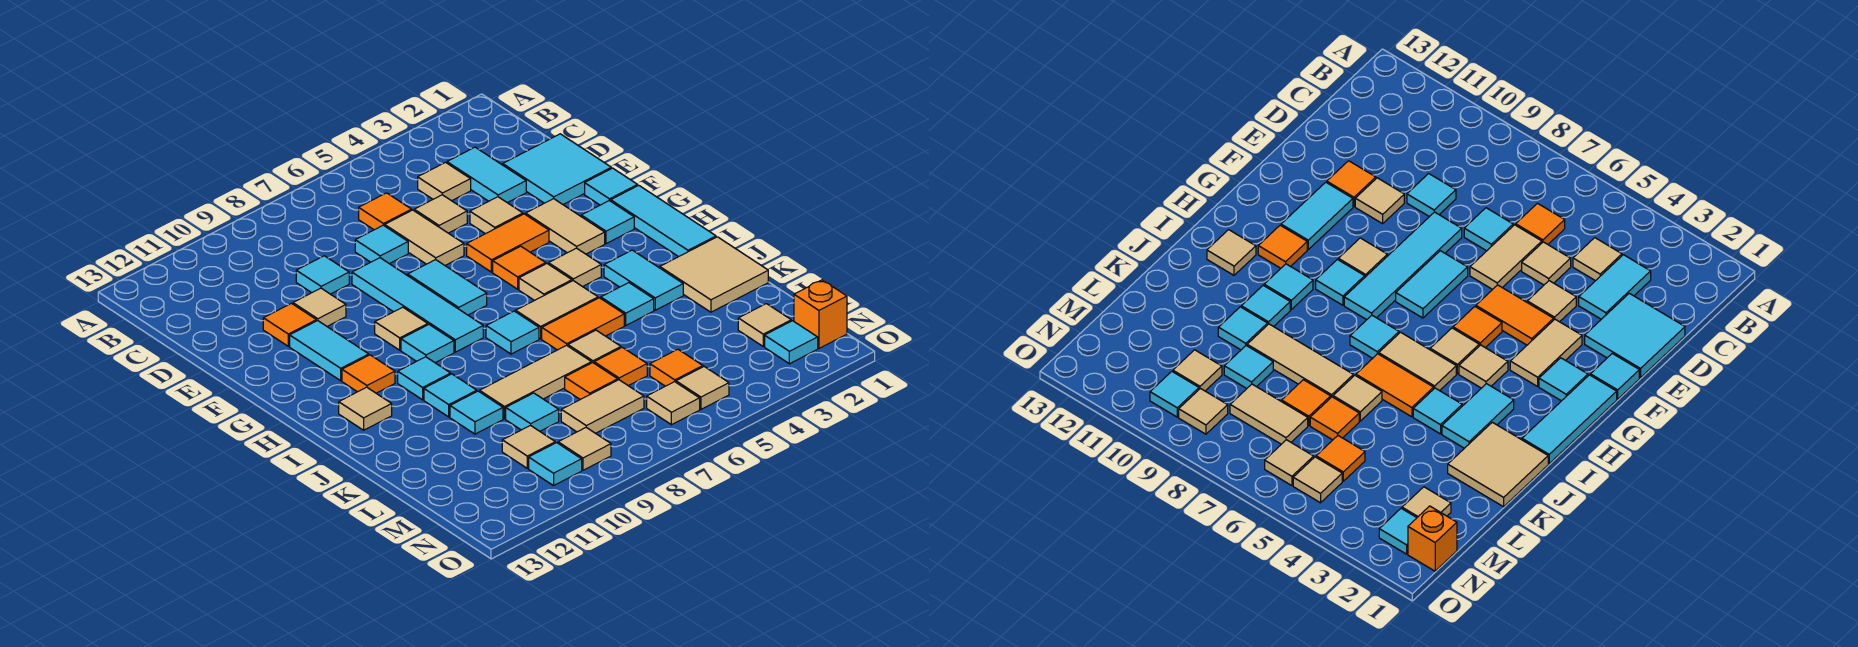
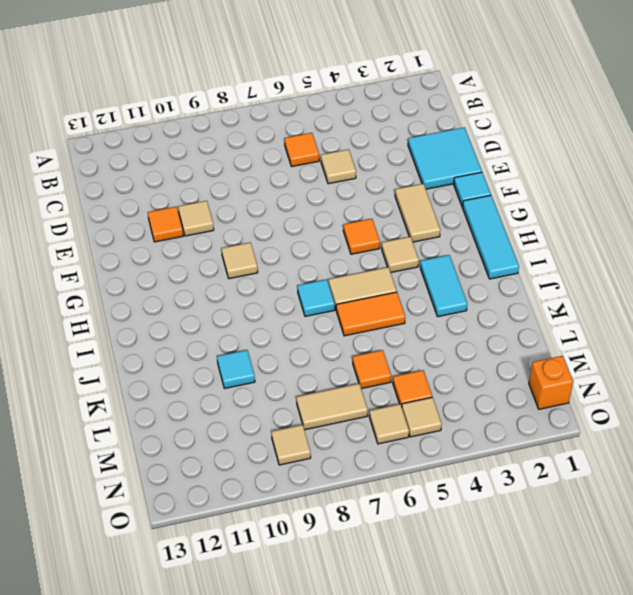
none -> cyan 1x2 tile [447,147,526,203]
none -> tan 1x1 tile [418,162,471,201]
none -> tan 1x2 tile [385,210,464,265]
none -> cyan 1x1 tile [355,225,408,264]

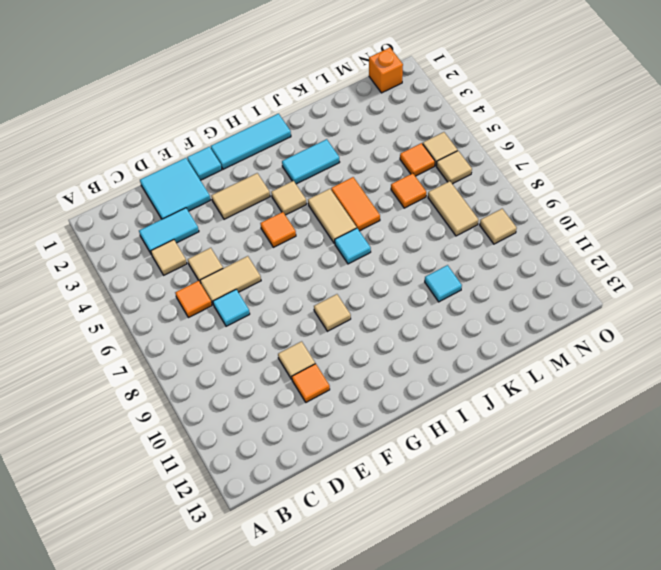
none -> cyan 1x1 tile [296,256,349,294]
none -> tan 1x1 tile [470,197,523,234]
none -> cyan 1x4 tile [352,258,483,352]
none -> orange 1x2 tile [467,214,549,272]

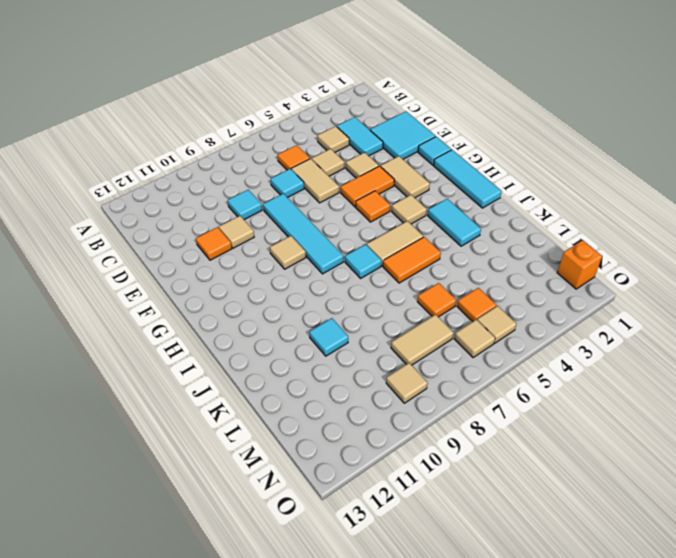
none -> cyan 1x2 tile [408,260,487,315]
none -> cyan 1x2 tile [290,321,369,381]
none -> cyan 1x1 tile [581,201,634,244]
none -> tan 1x1 tile [519,264,572,301]

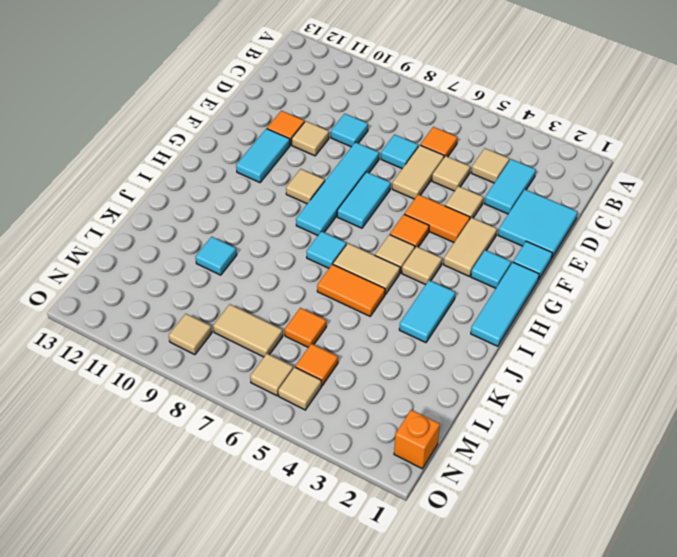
none -> cyan 1x1 tile [401,325,454,363]
none -> orange 1x1 tile [342,355,395,393]
none -> cyan 1x1 tile [398,357,451,400]
none -> tan 1x1 tile [339,387,392,430]

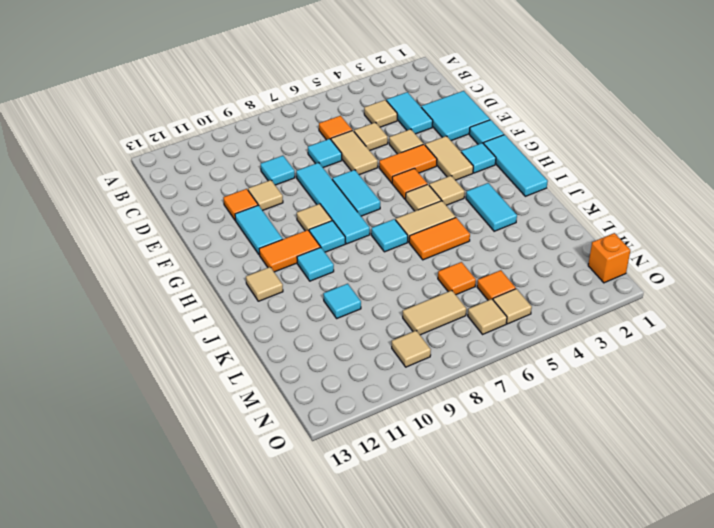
orange 1x2 tile [259,230,320,272] -> orange 1x1 tile [342,355,395,393]
none -> tan 2x2 tile [660,237,768,312]
none -> cyan 1x1 tile [601,283,654,325]
none -> cyan 1x1 tile [424,374,477,417]
none -> tan 1x1 tile [568,330,621,363]

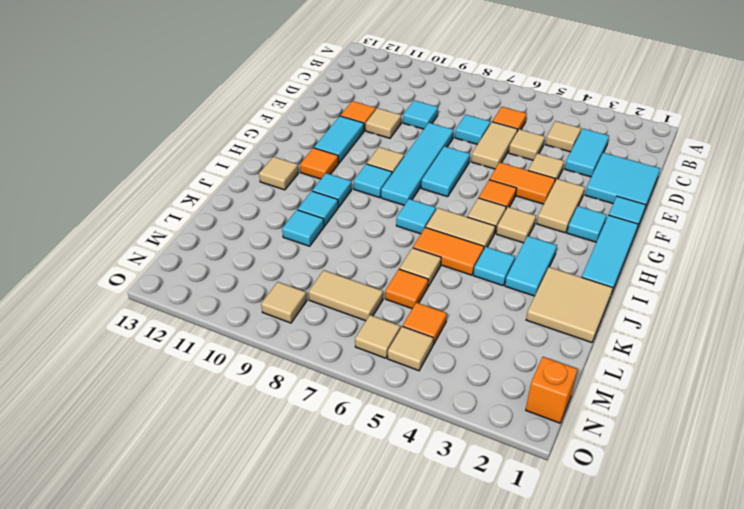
none -> tan 1x3 tile [480,345,592,419]
none -> orange 1x1 tile [565,363,618,400]
none -> cyan 1x1 tile [506,393,559,431]
none -> tan 1x1 tile [738,304,791,346]

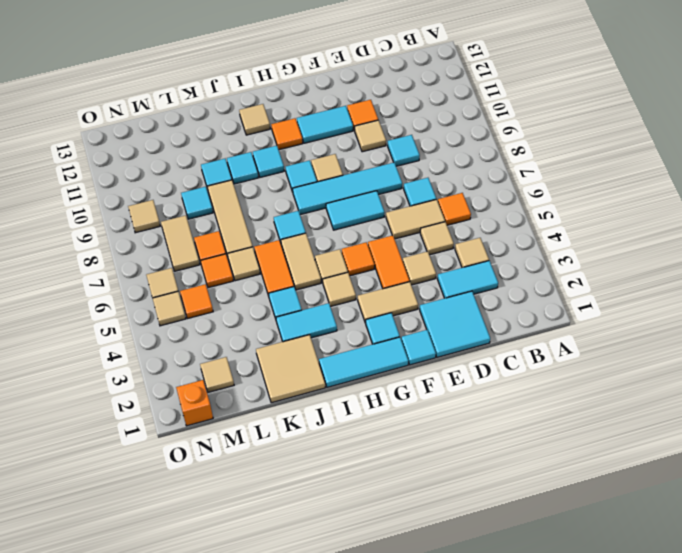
none -> tan 1x1 tile [502,425,555,468]
none -> cyan 1x1 tile [765,321,818,364]
none -> cyan 1x1 tile [529,443,582,486]

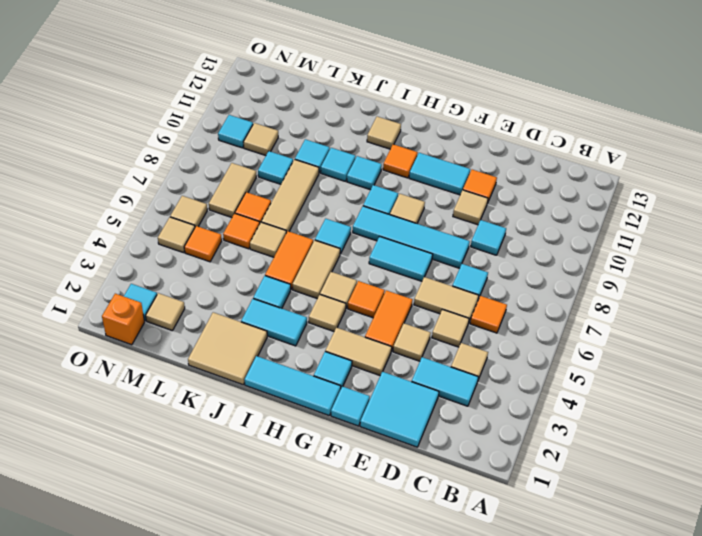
none -> tan 1x1 tile [558,428,611,470]

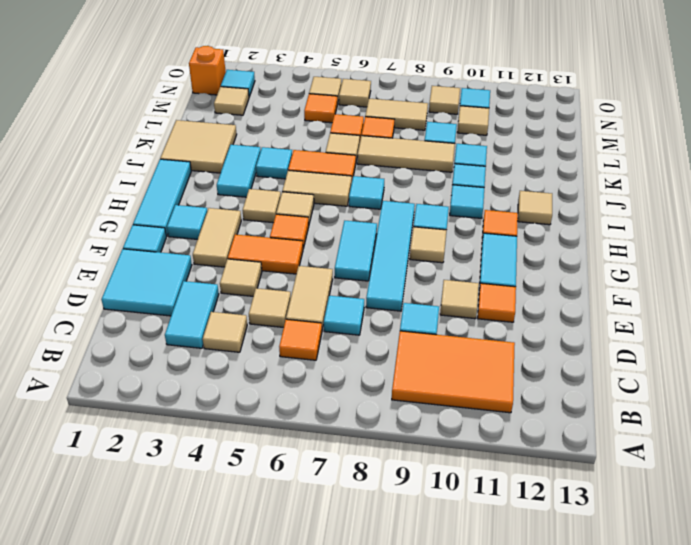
orange 2x3 tile [392,331,515,413] -> none

